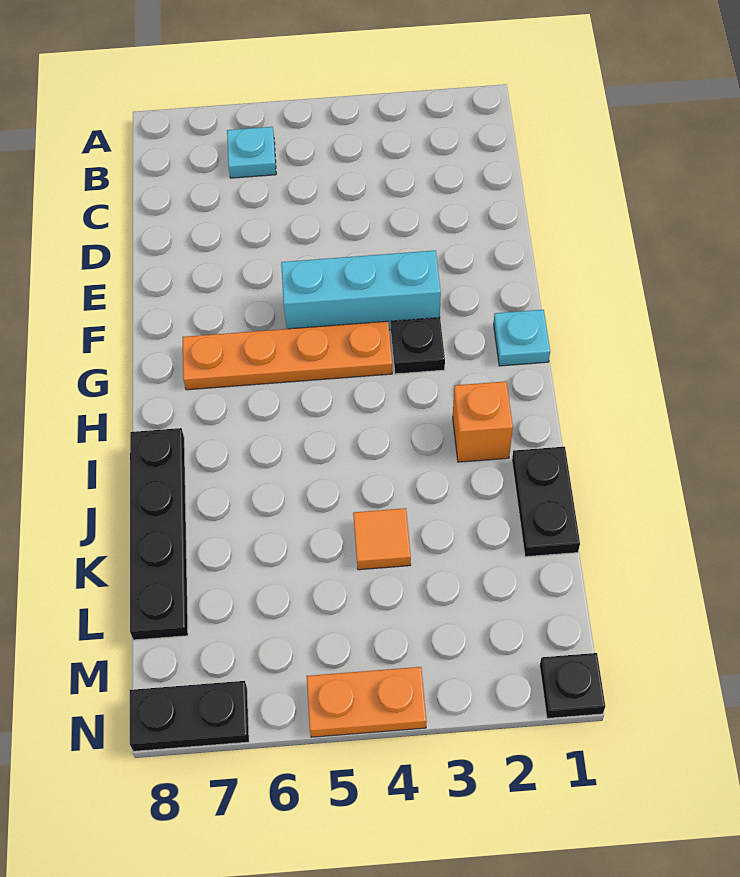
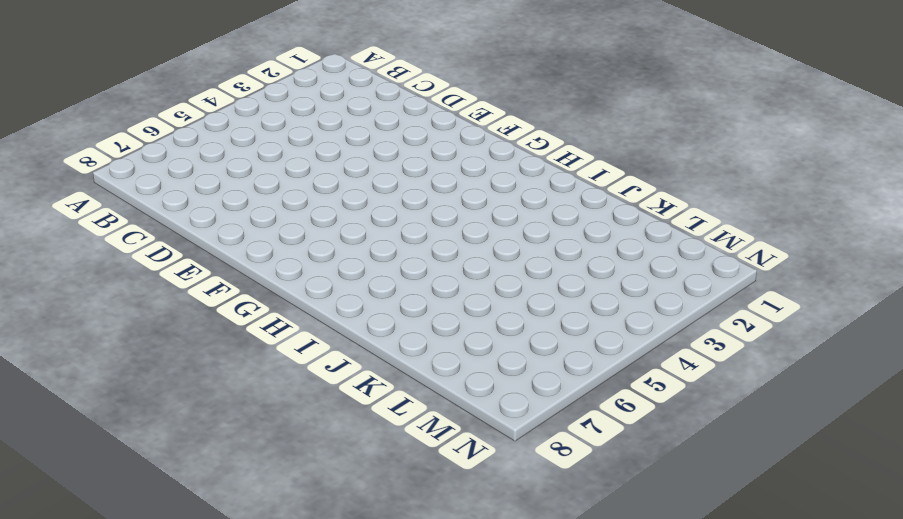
none -> cyan 1x1 plate [227,127,276,178]
none -> cyan 1x3 brick [281,250,441,330]
none -> cyan 1x1 plate [494,310,550,366]

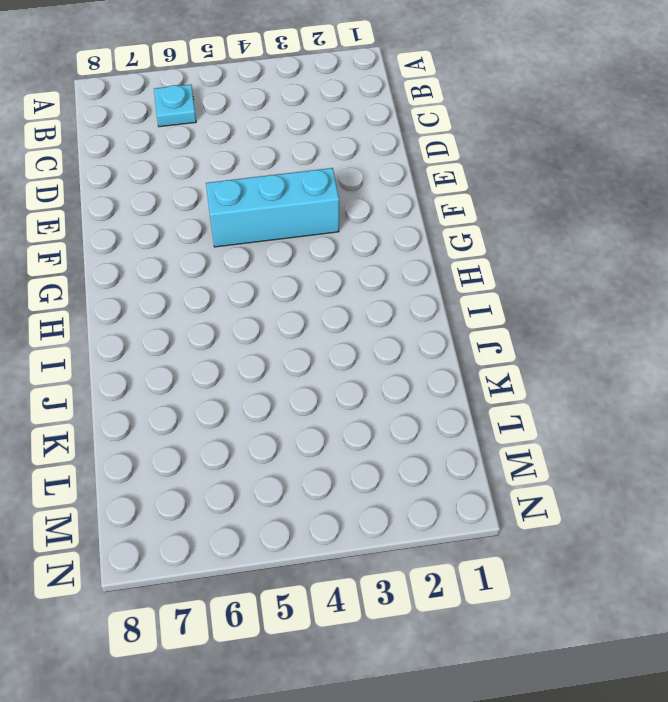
none -> cyan 1x1 plate [494,310,550,366]
none -> black 1x1 plate [391,317,445,374]
none -> orange 1x4 plate [183,321,392,390]

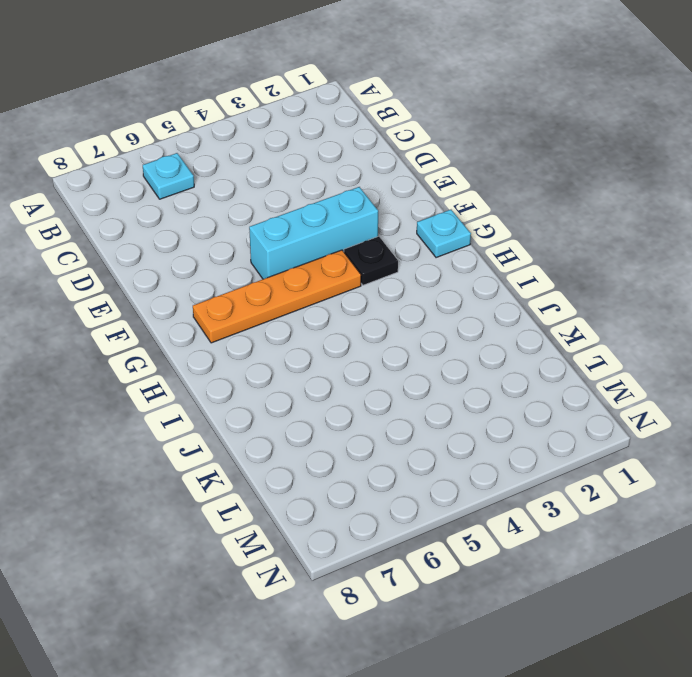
none -> orange 1x1 brick [453,381,513,462]
none -> black 1x4 plate [130,428,188,640]
none -> black 1x2 plate [512,447,580,557]

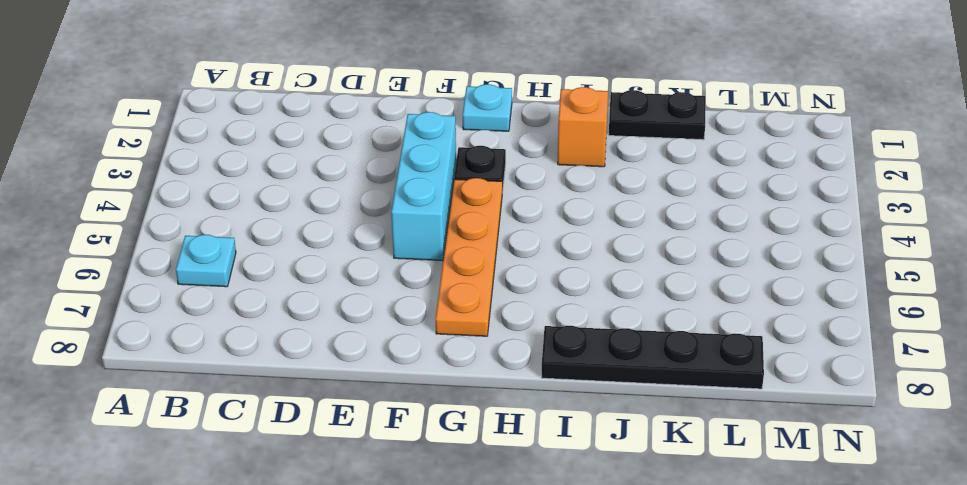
none -> orange 1x1 tile [353,508,411,570]
none -> black 1x1 plate [540,653,605,718]
none -> orange 1x2 plate [307,667,427,737]

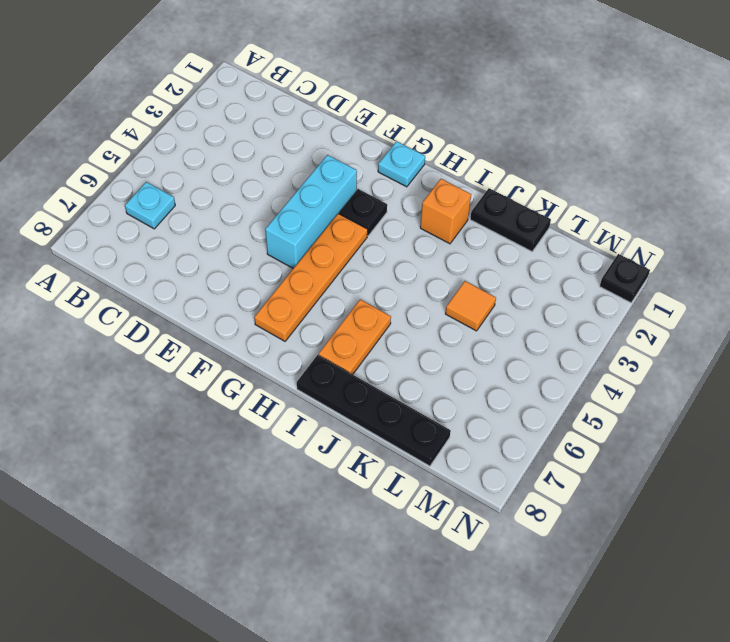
orange 1x2 plate [319,299,391,374] -> orange 1x2 plate moved to [307,667,427,737]
none -> black 1x2 plate [130,681,249,751]

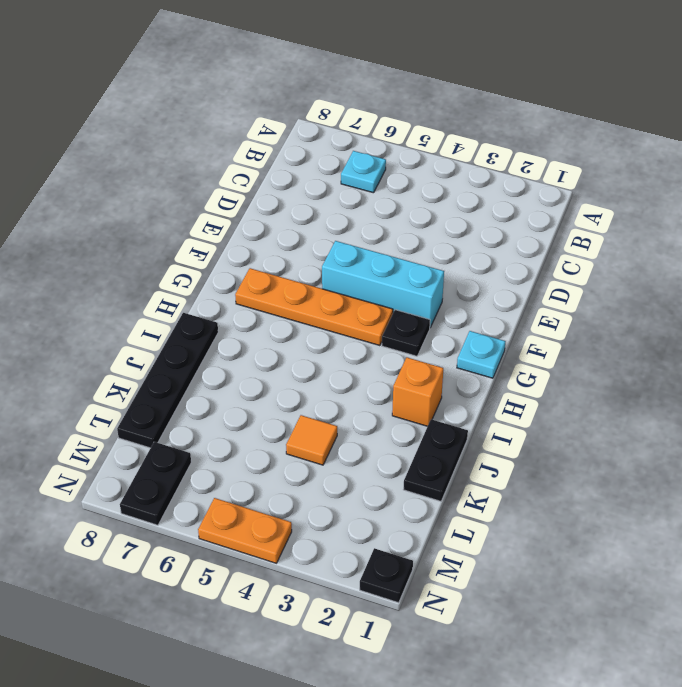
black 1x2 plate [120,442,191,525] -> black 1x2 plate turned to [130,681,249,751]

